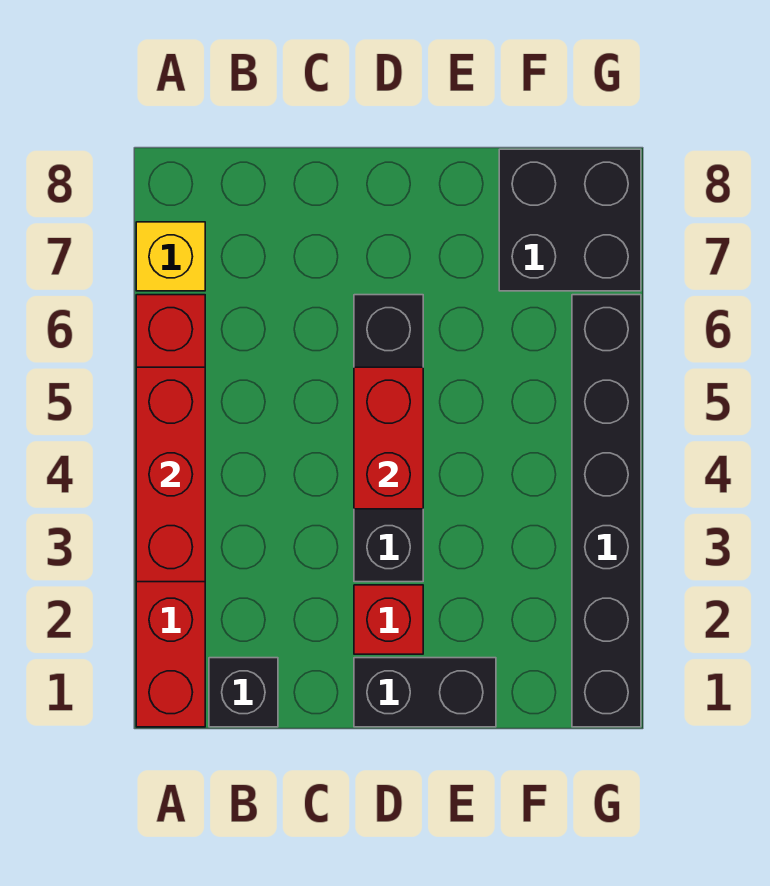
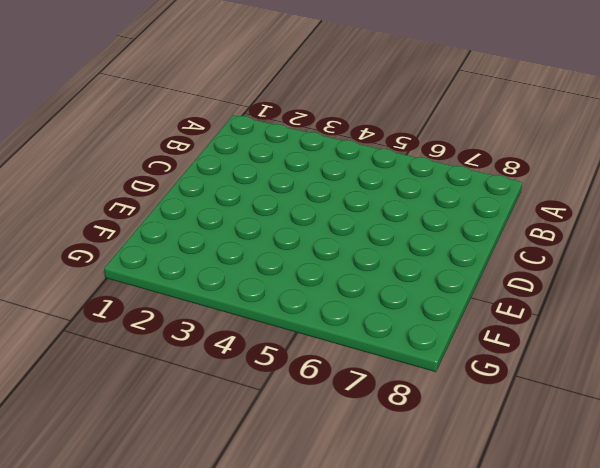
none -> red 1x6 brick [136,295,205,727]
none -> yellow 1x1 brick [136,222,205,291]

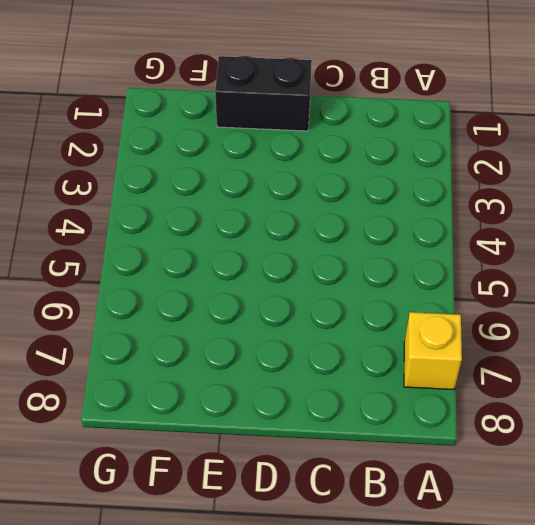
none -> red 1x6 brick [136,295,205,727]
none -> black 1x1 brick [209,658,278,727]

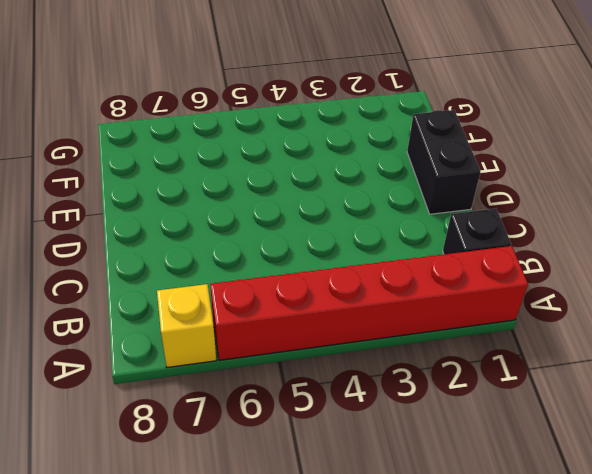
none -> red 1x1 brick [354,585,423,654]
none -> black 1x4 brick [354,295,423,582]

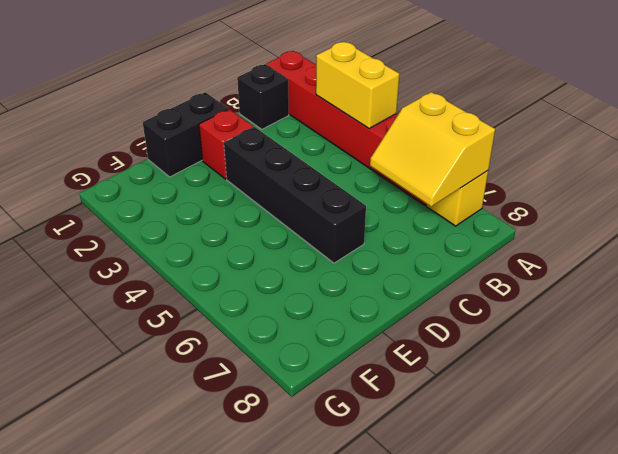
yellow 1x2 brick [316,42,399,128] -> red 1x3 brick [136,367,205,582]
yellow 2x2 slope [370,92,495,206] -> none
none -> black 2x2 brick [499,149,641,291]
none -> black 1x6 brick [572,295,641,727]

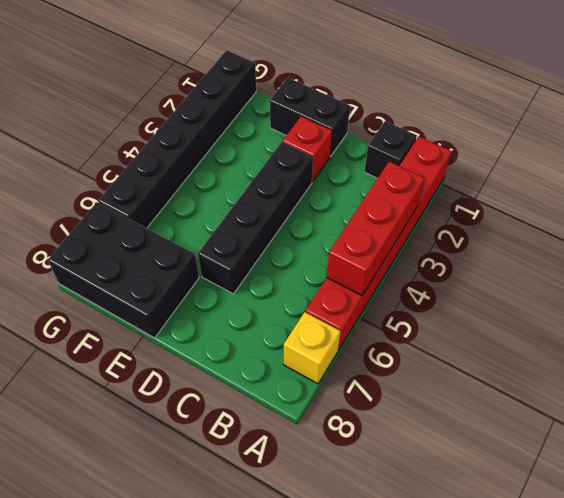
black 2x3 brick [48,202,199,338] -> black 2x2 brick [499,149,641,291]
none -> red 1x2 brick [354,367,423,509]

